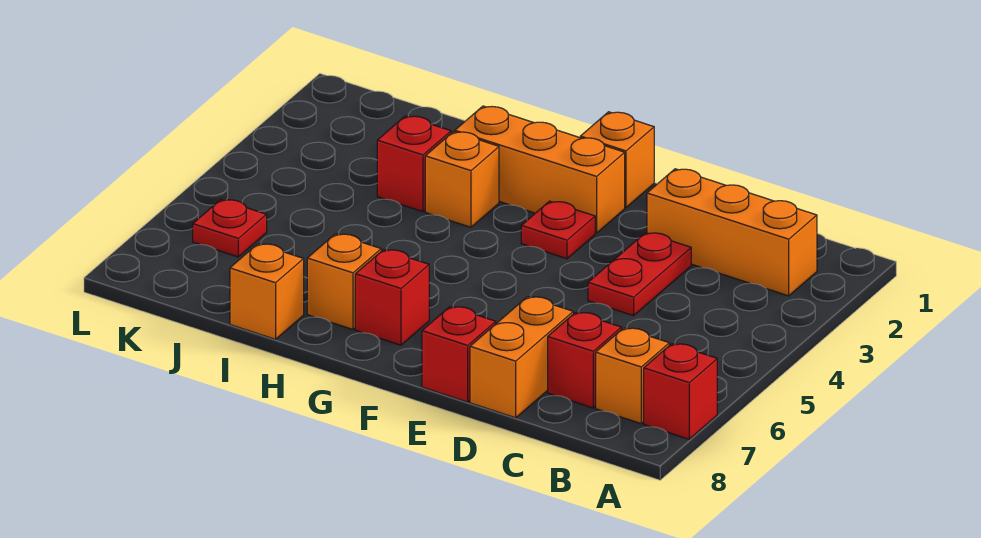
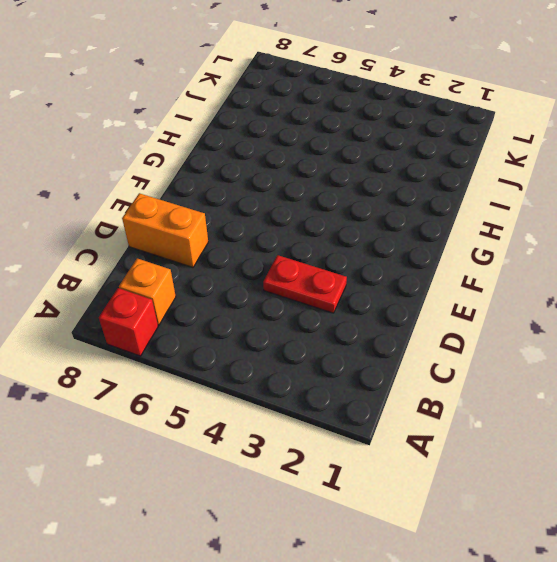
none -> orange 1x3 brick [647,169,817,296]
none -> red 1x1 brick [548,312,621,408]
none -> red 1x1 brick [422,306,496,402]

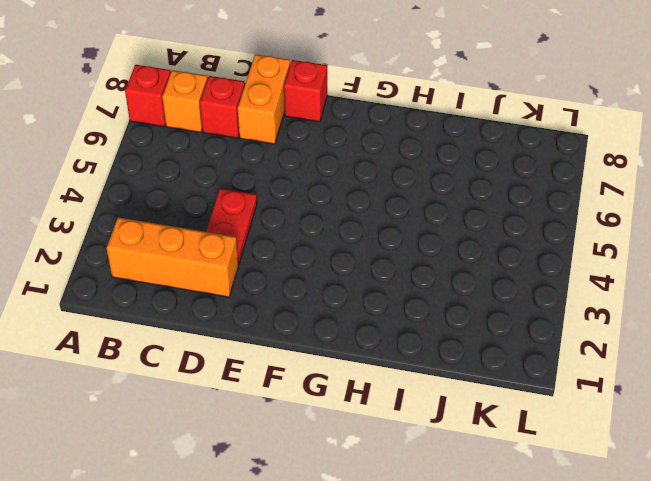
none -> orange 1x1 brick [580,112,654,208]
none -> orange 1x3 brick [455,106,625,233]
none -> red 1x1 plate [521,201,595,259]

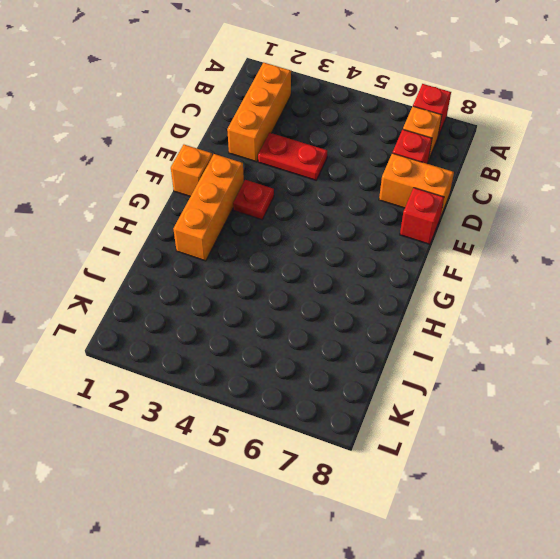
none -> red 1x1 brick [355,250,429,345]
none -> orange 1x1 brick [425,132,499,227]
none -> orange 1x1 brick [307,234,381,329]

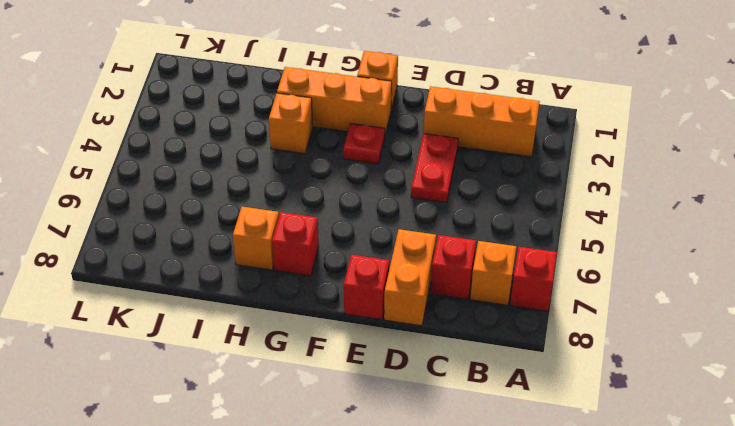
none -> red 1x1 brick [377,116,451,212]
none -> orange 1x1 brick [230,244,304,339]
none -> red 1x1 plate [193,200,267,257]

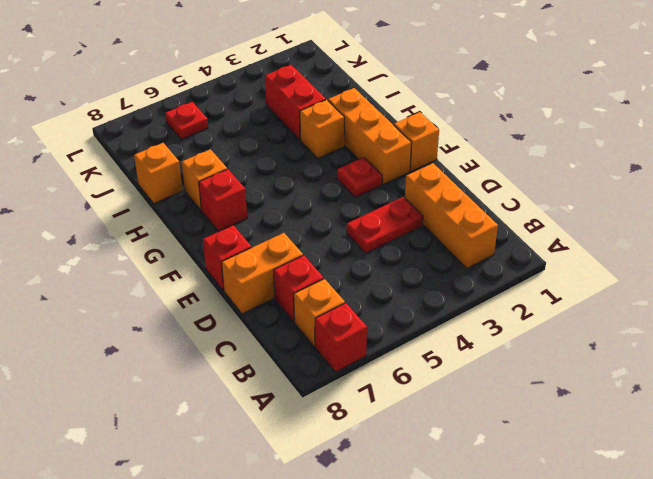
red 1x2 brick [265,65,326,140] -> red 1x1 brick [377,116,451,212]

